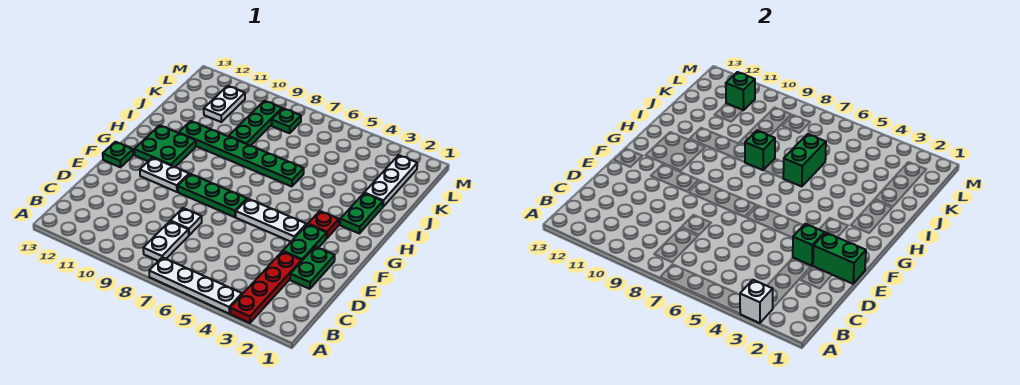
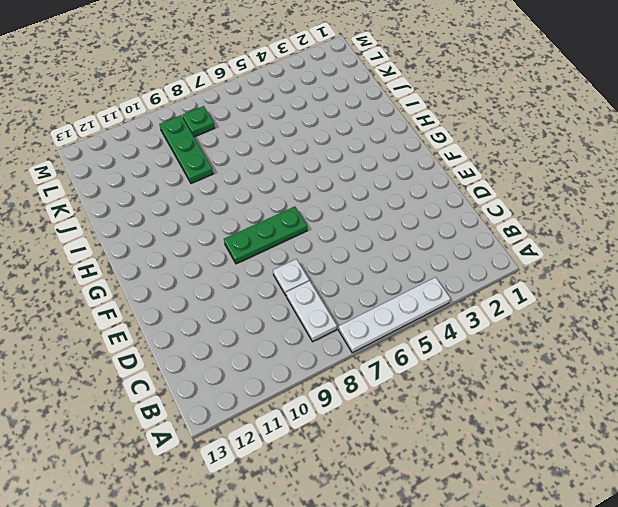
none -> red 1x4 plate [230,251,302,323]
none -> green 1x2 plate [290,247,335,289]
none -> green 1x2 plate [283,224,327,260]

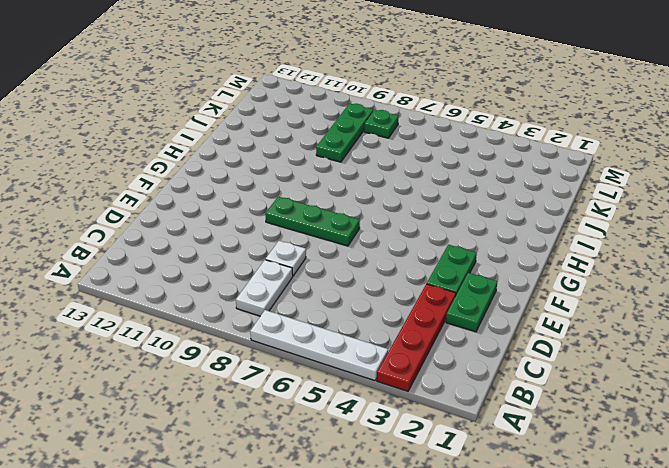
none -> white 1x3 plate [236,199,306,242]
none -> white 1x2 plate [140,158,189,192]
none -> green 1x1 plate [103,142,133,167]

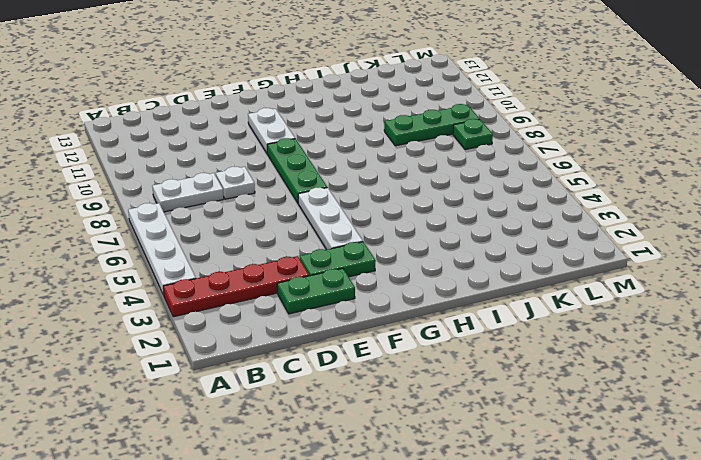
none -> green 1x1 plate [103,142,133,167]
none -> red 1x1 plate [308,211,339,238]
none -> green 2x2 plate [134,125,196,167]

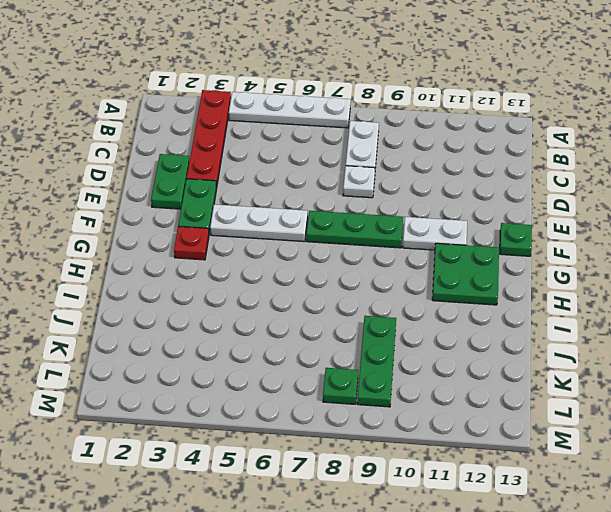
none -> green 1x2 plate [340,193,383,233]
none -> green 1x6 plate [179,121,304,187]
none -> white 1x3 plate [365,155,417,207]

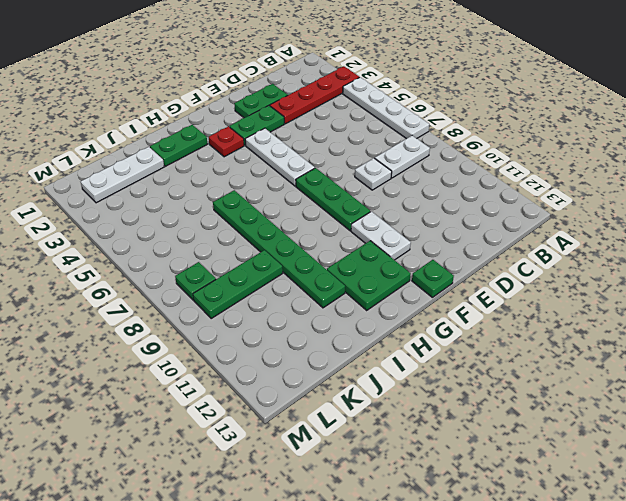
none -> white 1x2 plate [204,86,245,122]
none -> white 1x1 brick [740,280,773,323]
none -> green 1x2 brick [813,232,866,284]

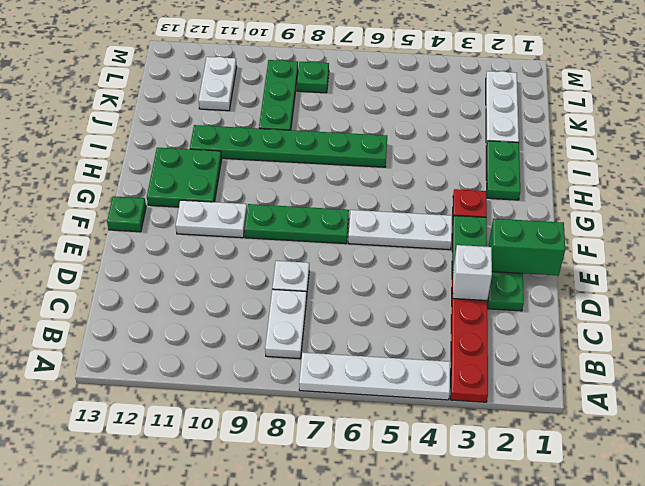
white 1x1 brick [453,245,492,300] -> white 1x1 brick moved to [740,280,773,323]
none -> green 1x1 brick [793,224,825,266]
none -> green 1x2 brick [783,134,826,187]
none -> green 1x1 brick [745,131,775,170]

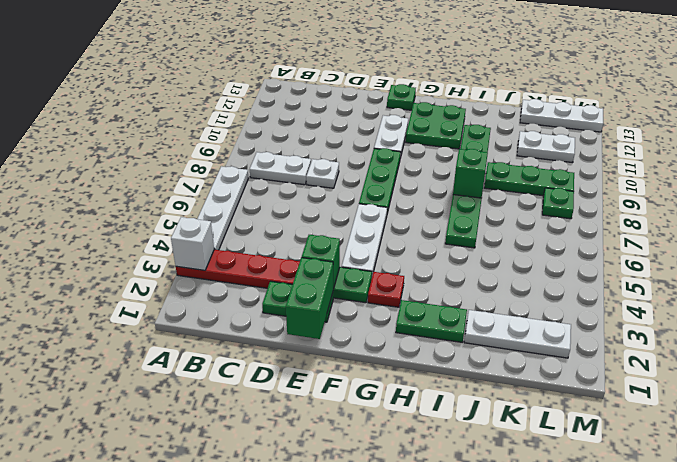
white 1x3 plate [520,99,603,132] -> none
none -> green 1x2 brick [783,134,826,187]
none -> green 1x1 brick [726,72,755,110]

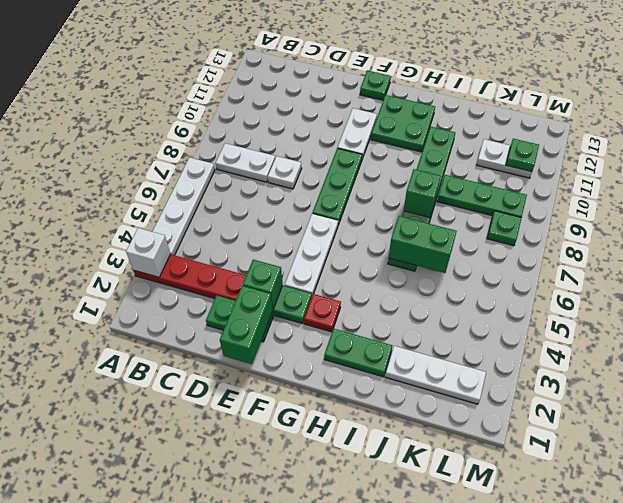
green 1x1 plate [506,139,539,171] -> green 1x1 brick [726,72,755,110]

